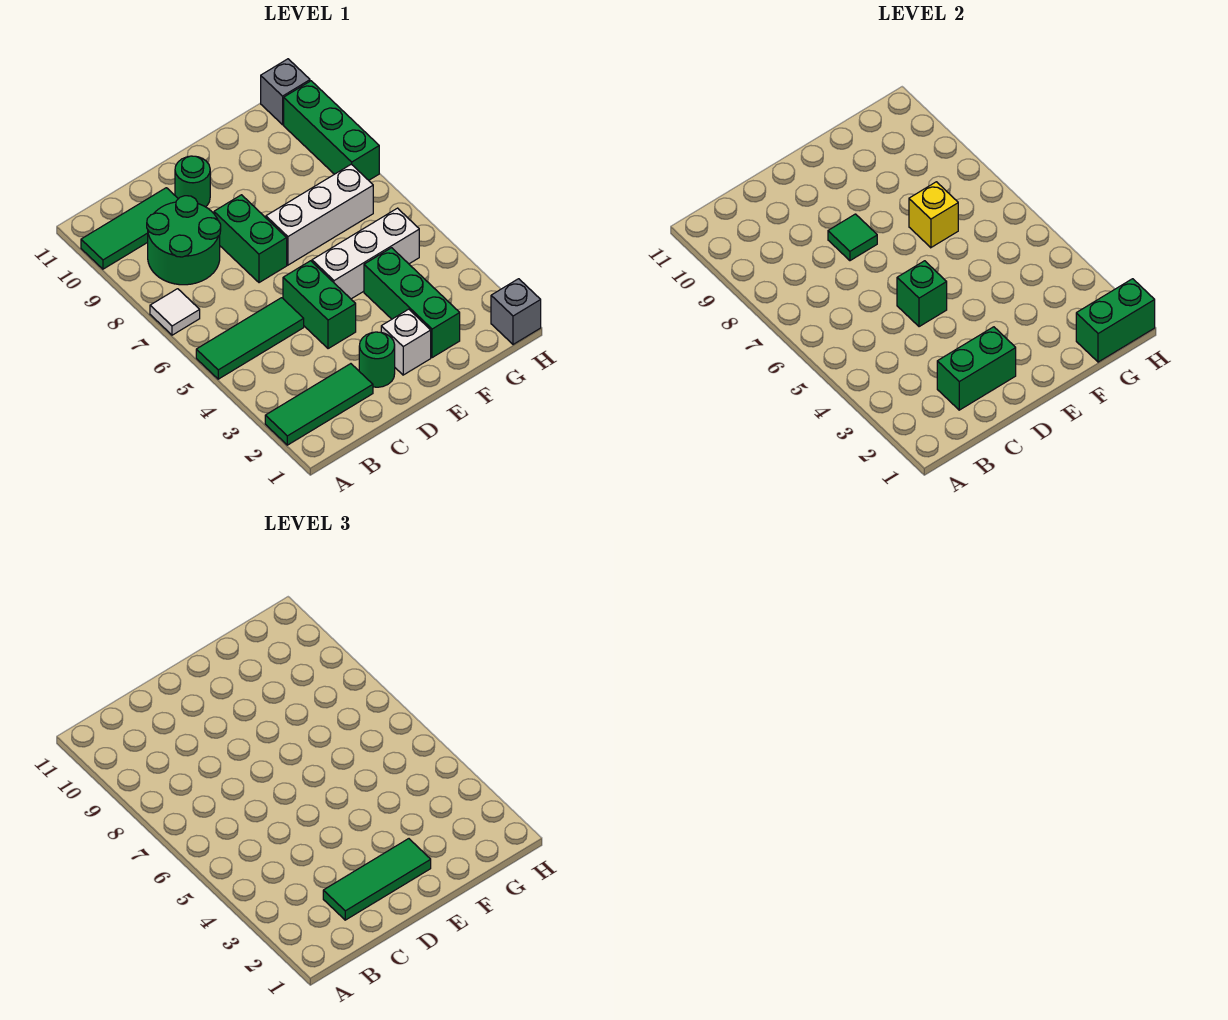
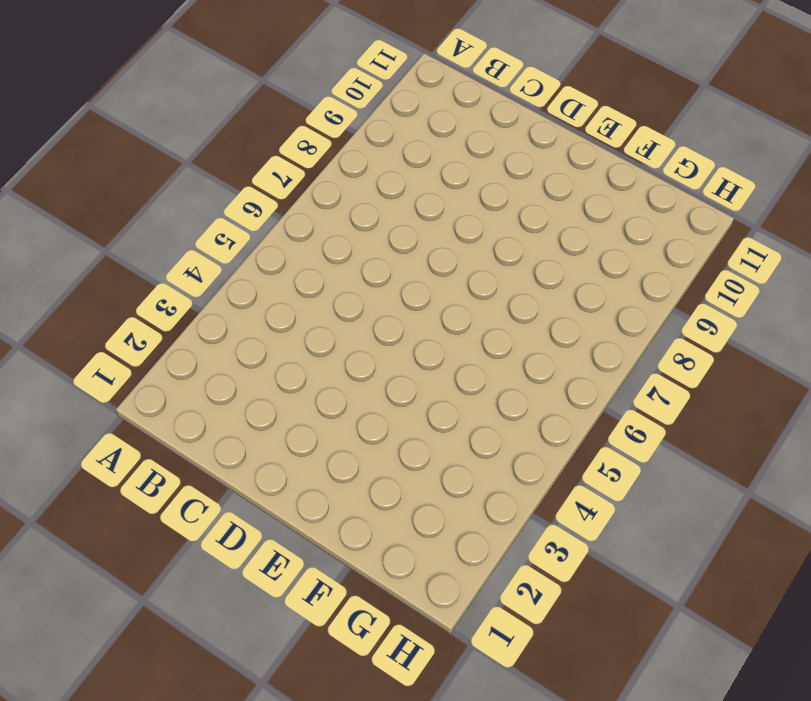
none -> green 1x3 tile [265,364,373,445]
none -> green 1x3 tile [196,298,304,379]
none -> white 1x1 tile [150,289,200,335]

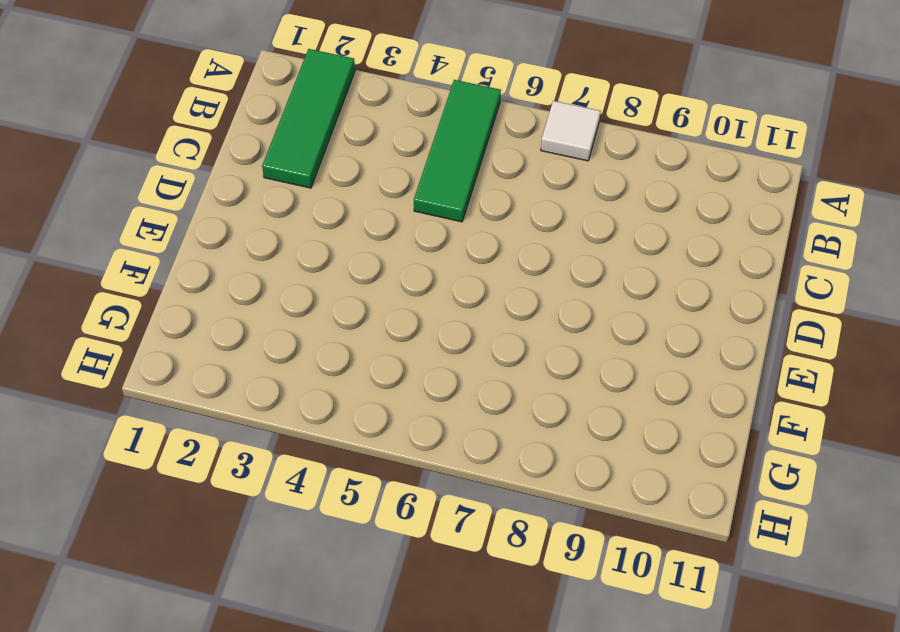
none -> green 1x3 tile [81,188,178,269]
none -> green 2x2 round brick [147,196,221,285]
none -> green 1x1 round brick [359,332,395,387]

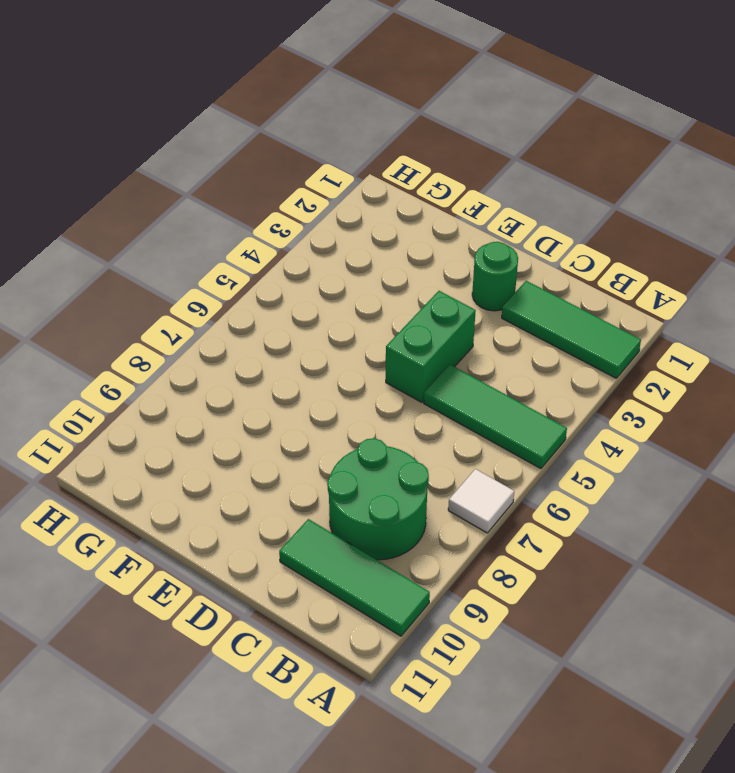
none -> green 1x2 brick [214,195,287,283]
none -> green 1x1 round brick [175,156,210,207]
none -> white 1x1 brick [381,309,431,375]

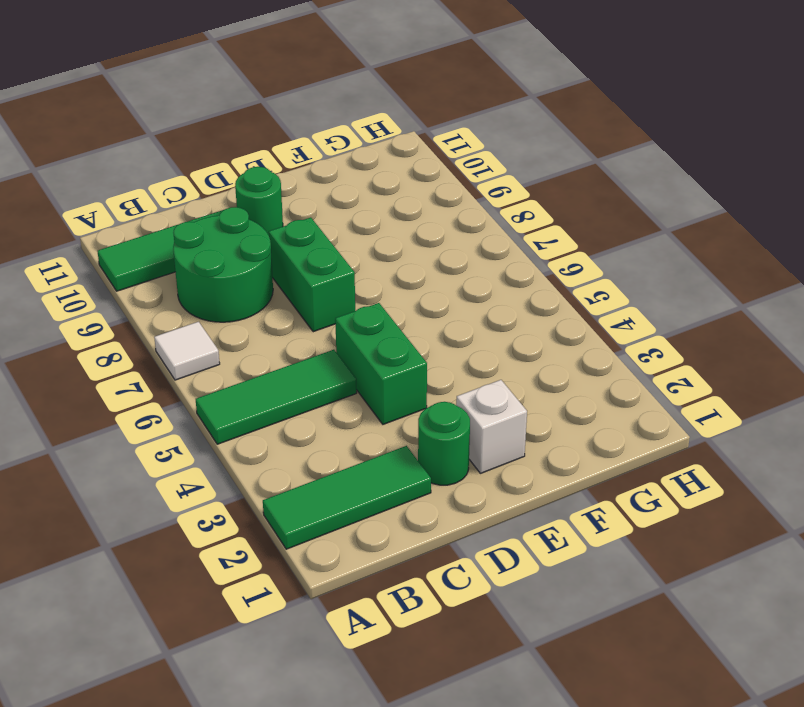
none -> white 1x3 brick [312,208,419,299]
none -> white 1x3 brick [266,164,373,265]
none -> green 1x3 brick [364,248,460,358]

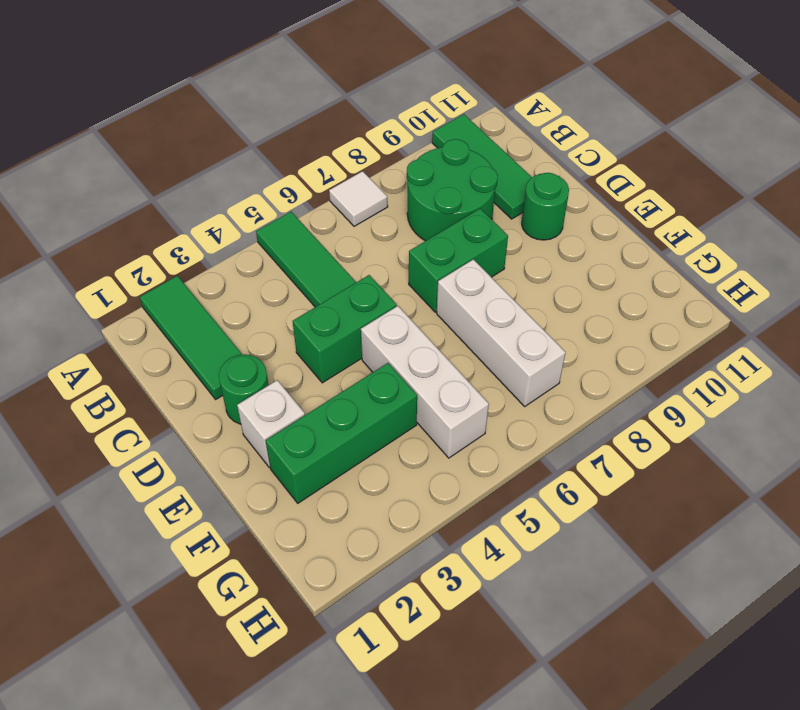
none -> grey 1x1 brick [491,279,541,345]
none -> green 1x3 brick [284,81,379,180]
none -> grey 1x1 brick [261,59,310,125]

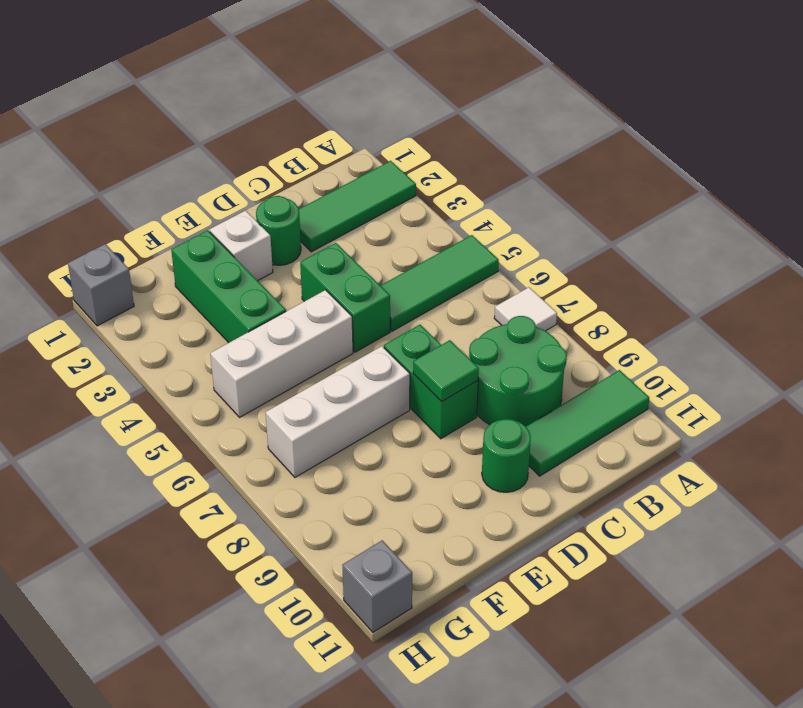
none -> green 1x3 brick [284,81,379,180]
none -> green 1x2 brick [937,327,1016,410]
none -> green 1x1 brick [897,261,947,327]

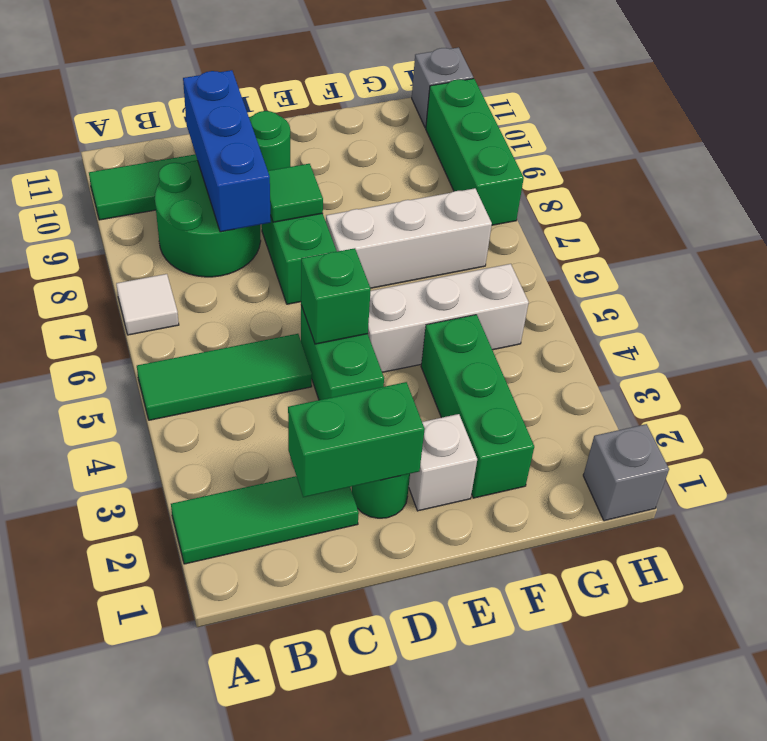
blue 1x3 brick [183,70,271,232] -> none
none -> yellow 1x1 brick [909,182,958,248]
none -> green 1x2 brick [1076,279,1155,362]
none -> green 1x3 tile [323,839,431,920]

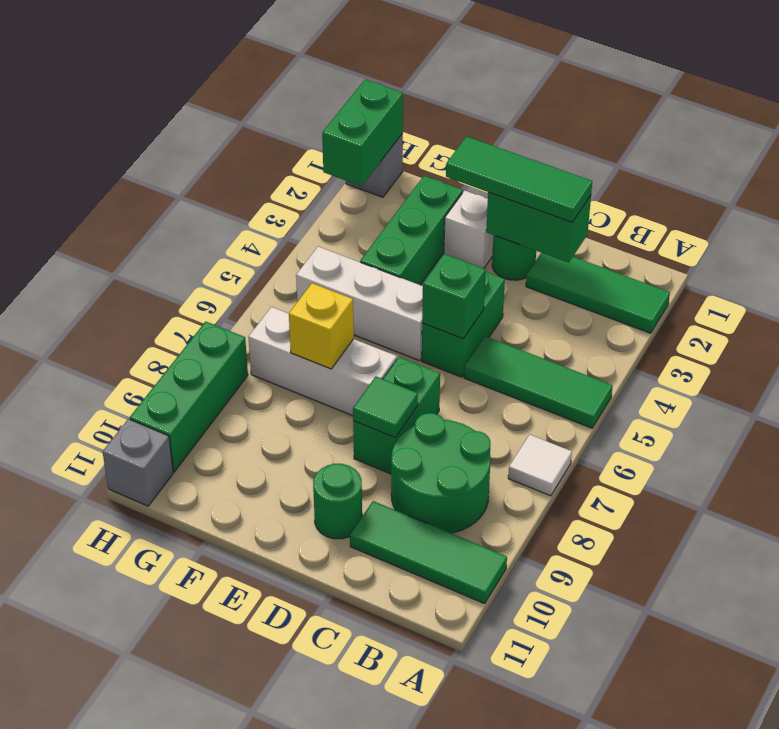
green 1x2 brick [322,80,403,186] -> green 1x2 brick turned to [1076,279,1155,362]

